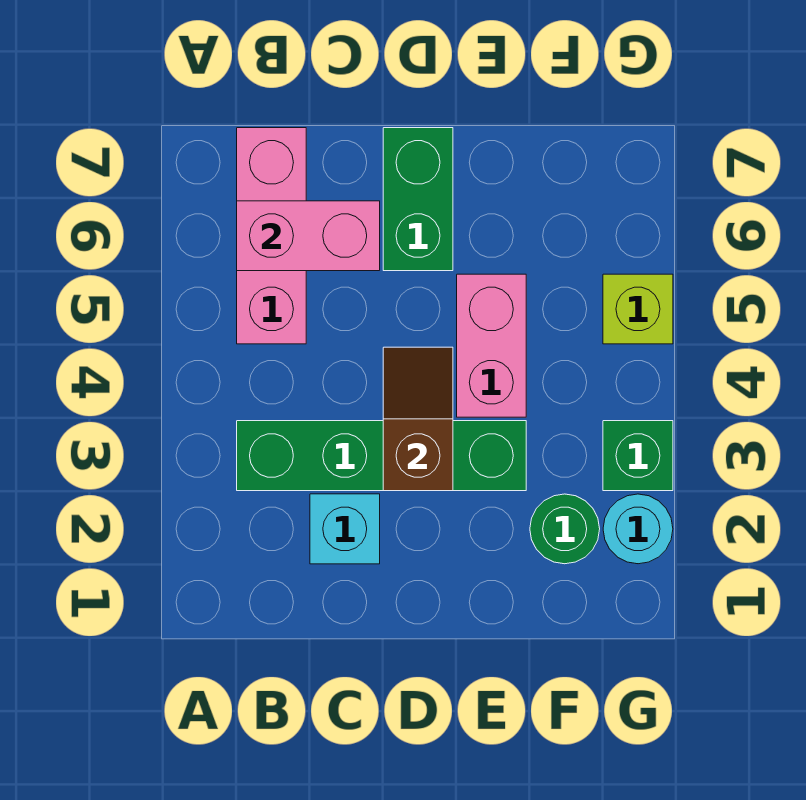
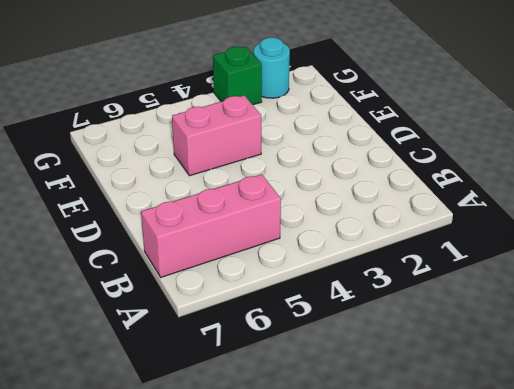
none -> green 1x4 brick [237,421,526,491]
none -> cyan 1x1 brick [310,494,380,564]

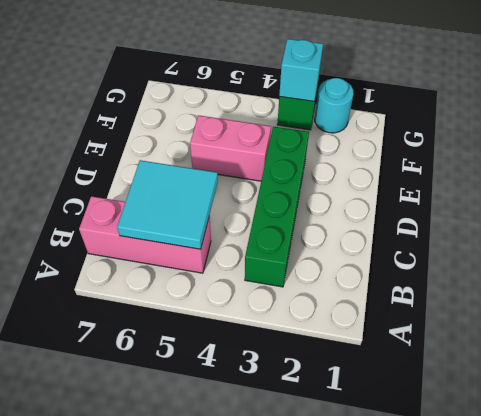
cyan 2x2 tile [117,160,218,249] -> pink 1x2 brick [237,201,380,271]
cyan 1x1 brick [279,39,323,101] -> cyan 1x1 brick moved to [310,494,380,564]
none -> green 1x2 brick [383,128,453,271]
none -> green 1x1 round brick [530,494,600,564]

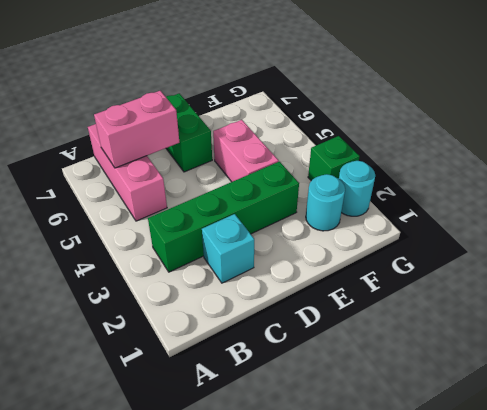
cyan 1x1 round brick [306,174,345,231] -> green 1x1 round brick [530,494,600,564]
none -> lime 1x1 brick [603,274,673,344]
none -> brown 1x2 slope [383,347,453,491]

